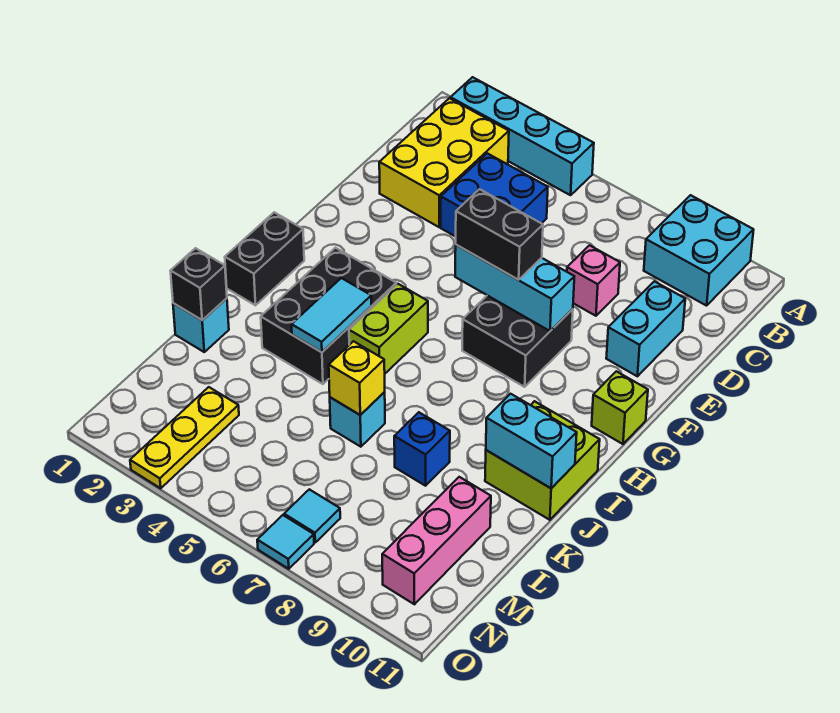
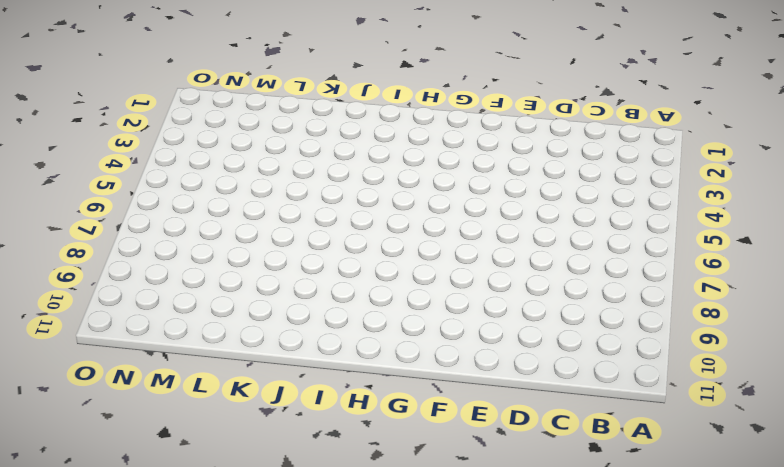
none -> cyan 1x4 brick [450,77,594,195]
none -> cyan 2x2 brick [644,195,754,306]
none -> yellow 2x3 brick [379,98,509,227]

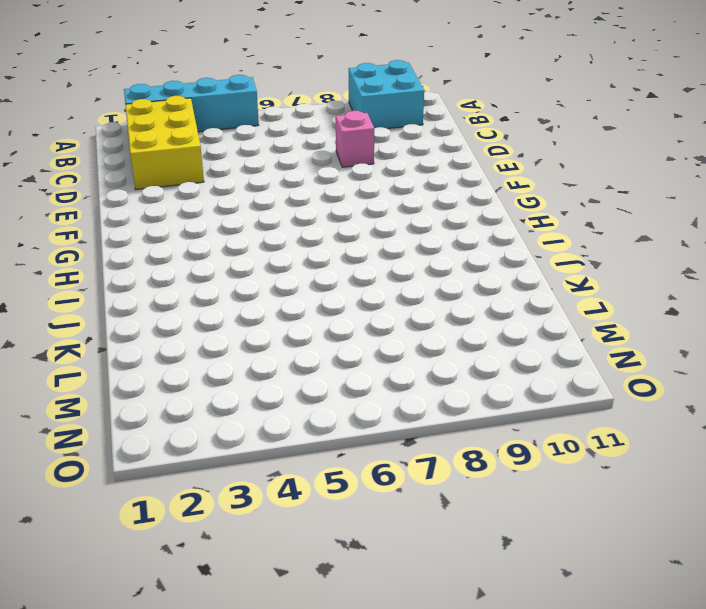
none -> blue 2x2 brick [441,153,548,237]
none -> cyan 1x2 brick [606,281,685,376]
none -> black 2x2 brick [462,295,573,387]

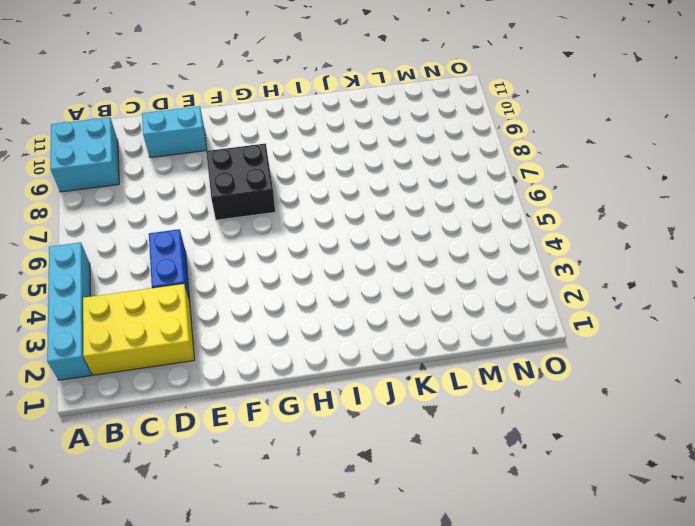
blue 1x2 brick [149,229,190,302] -> blue 2x2 brick [441,153,548,237]
none -> pink 1x1 brick [567,245,620,316]
none -> lime 1x1 brick [592,371,648,444]
none -> black 1x2 brick [225,212,304,305]

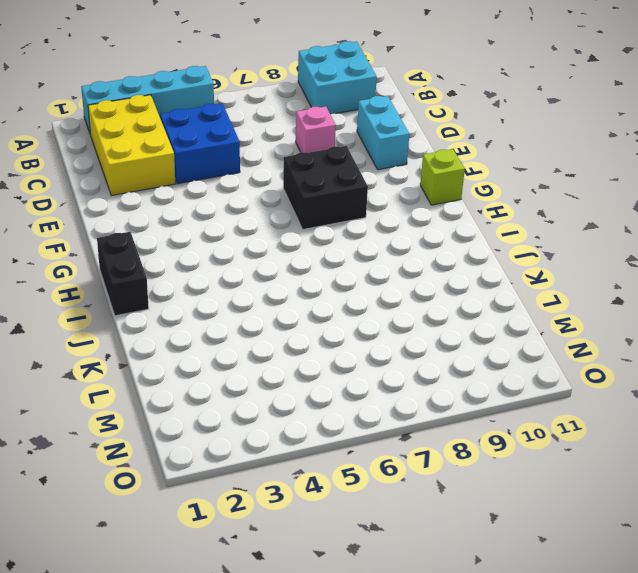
none -> black 2x3 brick [261,248,396,384]
none -> lime 1x2 brick [349,284,428,373]
none -> lime 2x2 brick [485,401,600,520]

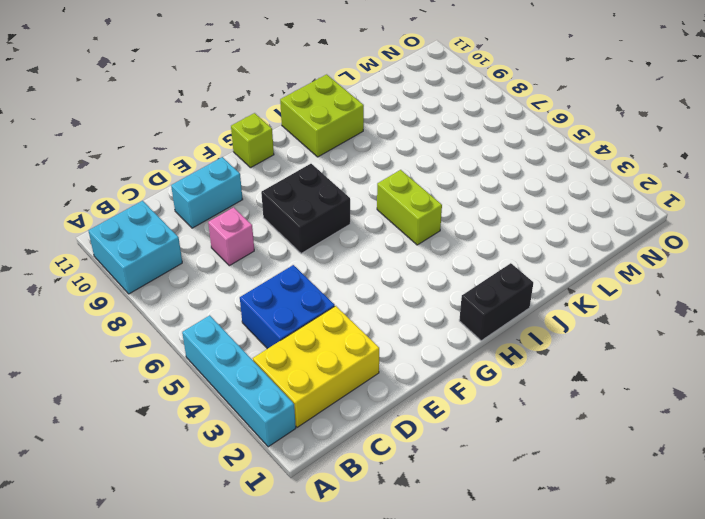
lime 1x2 brick [377,170,442,245] -> lime 1x2 brick turned to [349,284,428,373]
none -> black 2x3 brick [261,248,396,384]
none -> cyan 1x1 brick [173,298,229,352]
none -> cyan 1x1 brick [330,392,385,447]

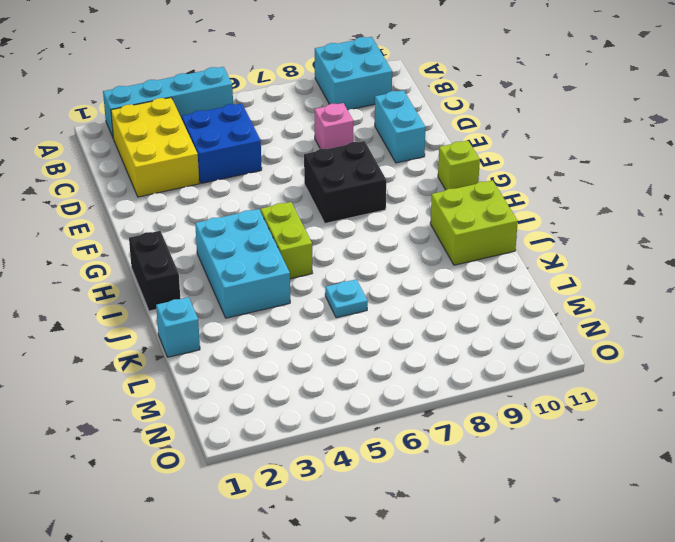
cyan 2x3 brick [195,209,290,318] -> black 2x3 brick [261,248,396,384]
cyan 1x1 plate [325,279,368,318] -> cyan 1x1 brick [330,392,385,447]
none -> blue 1x1 brick [394,412,450,486]
none -> pink 1x3 brick [382,477,491,604]
none -> yellow 1x3 plate [130,387,239,488]

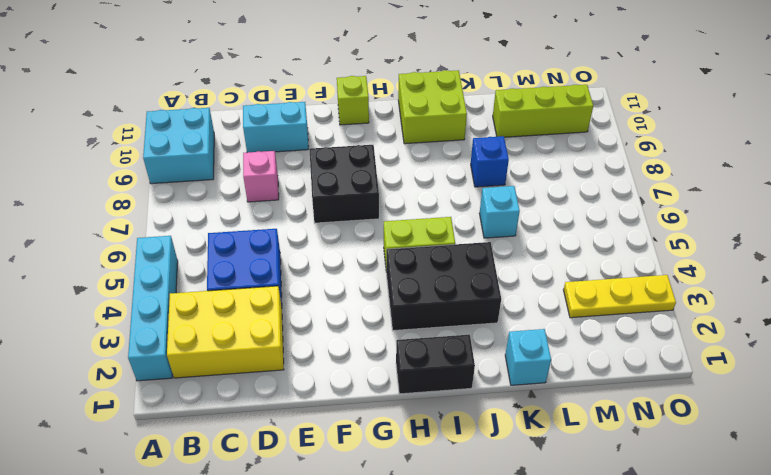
lime 1x3 brick [493,85,593,137] -> pink 1x3 brick [382,477,491,604]
none -> cyan 1x1 tile [284,489,340,542]
none -> cyan 1x1 tile [257,515,314,569]
none -> cyan 1x3 brick [455,245,574,331]

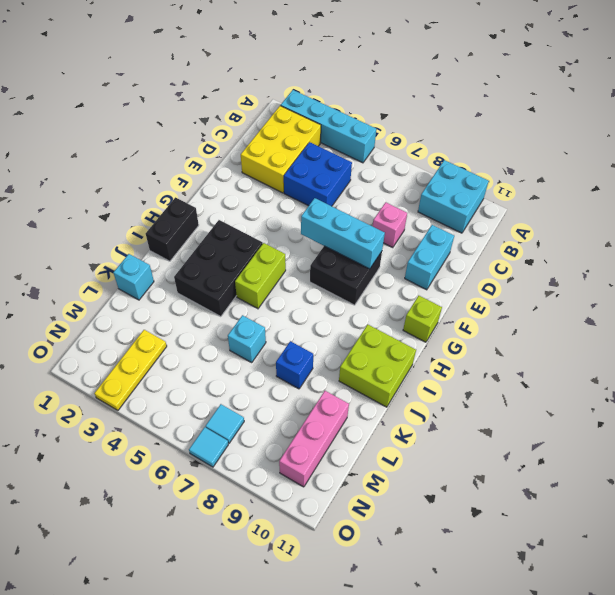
none -> cyan 1x2 tile [292,278,371,352]
none -> cyan 1x2 brick [486,394,577,488]
none -> black 1x1 brick [171,248,227,320]

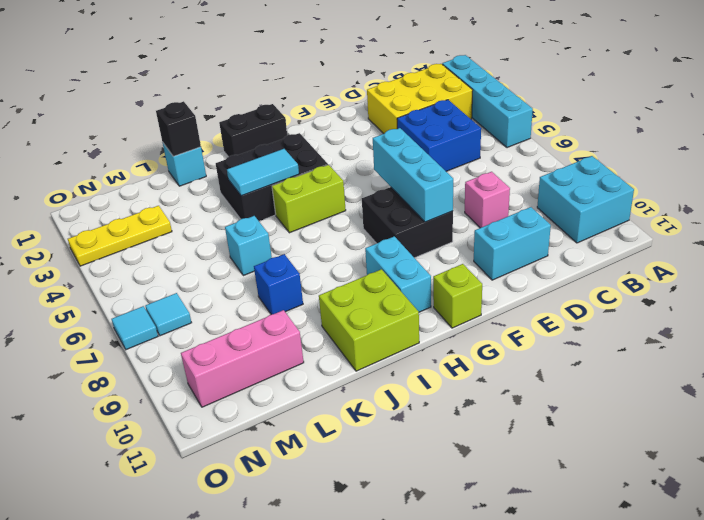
cyan 1x2 brick [365,236,431,312] -> cyan 1x2 brick moved to [486,394,577,488]
none -> yellow 1x1 brick [329,341,385,415]
none -> black 1x2 brick [456,189,543,280]

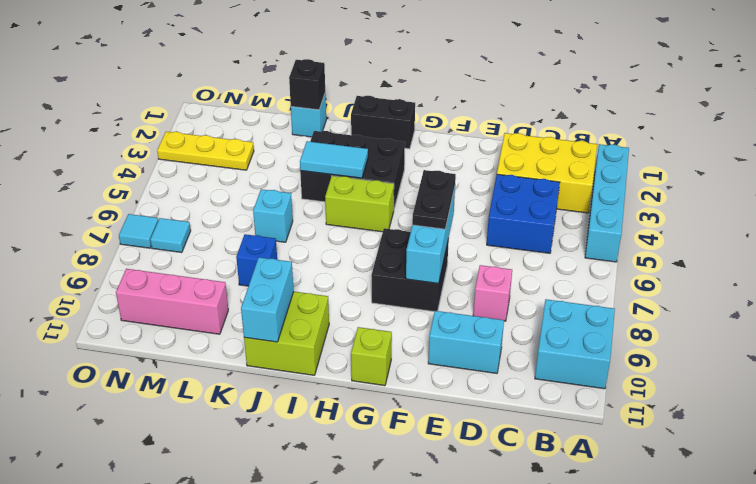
black 1x2 plate [412,170,456,229] -> black 1x2 brick [456,189,543,280]
none -> yellow 1x1 brick [329,341,385,415]

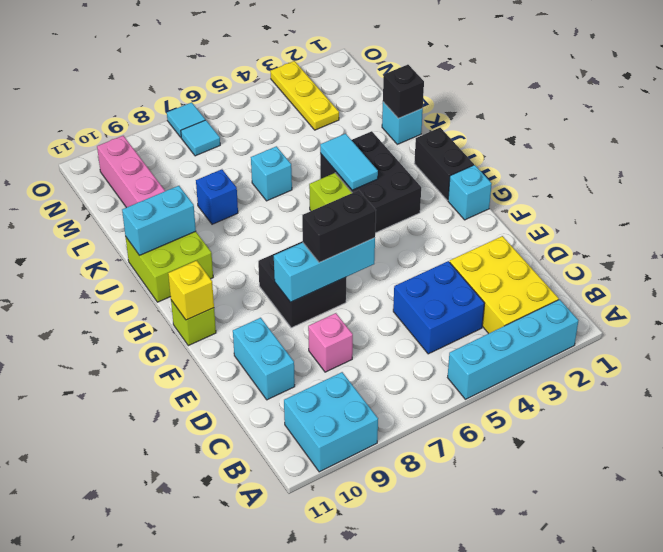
cyan 1x1 brick [448,165,492,220] -> none
yellow 1x1 brick [168,261,214,320] -> yellow 1x1 brick moved to [329,341,385,415]

